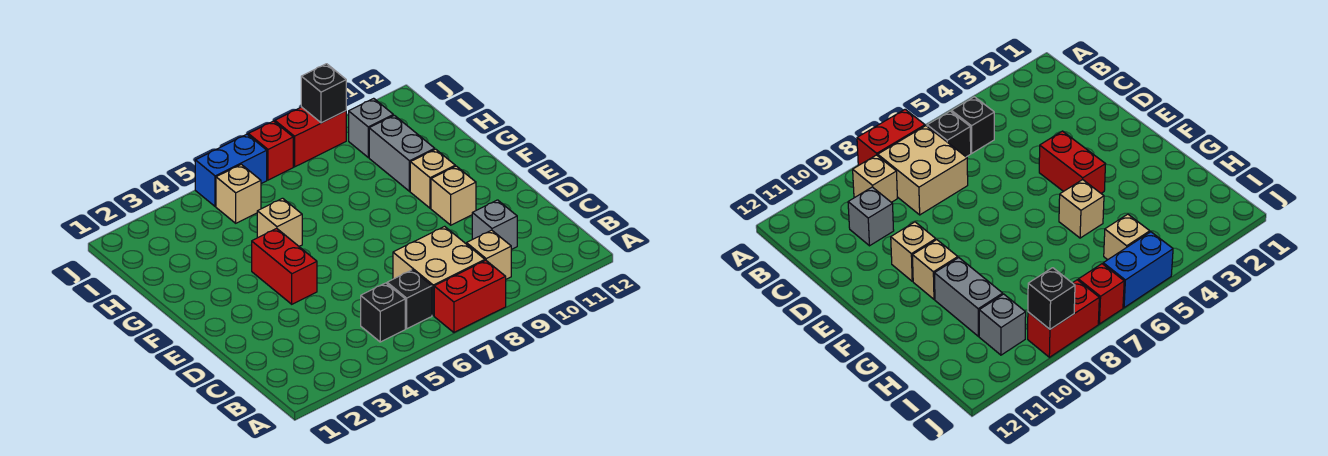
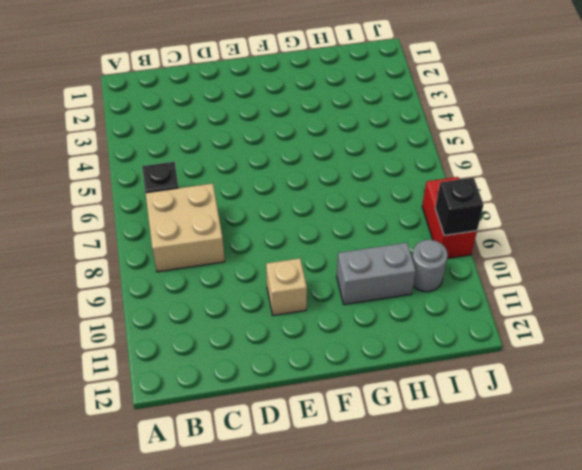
grey 1x1 round brick [412,240,448,292] -> grey 1x1 brick [349,98,393,157]
none -> red 1x2 brick [434,260,506,332]
none -> black 1x1 brick [361,283,405,342]
none -> tan 1x1 brick [467,230,511,279]

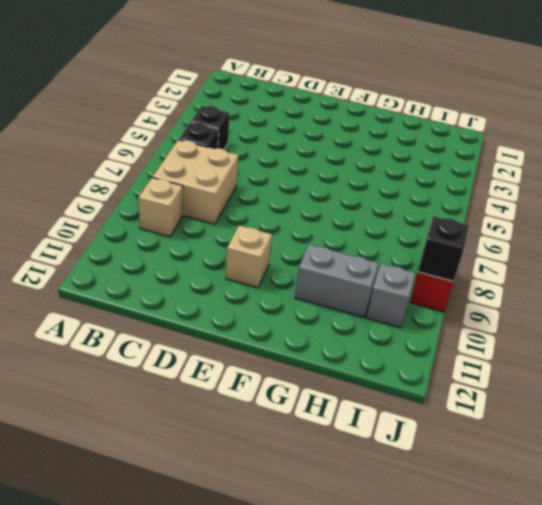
none -> red 1x2 brick [434,260,506,332]
none -> grey 1x1 brick [472,200,517,250]
none -> red 1x2 brick [252,228,317,304]

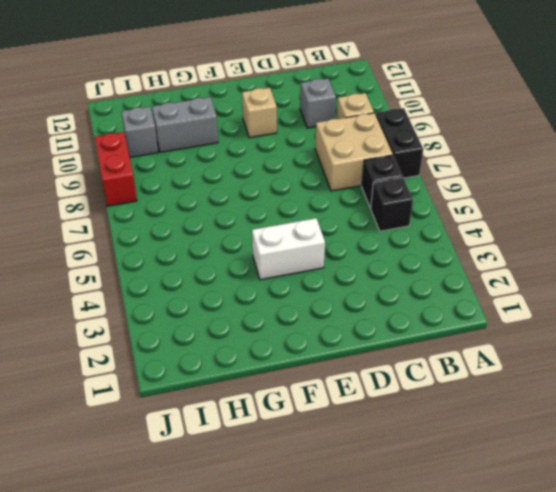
black 1x2 brick [376,108,423,178] -> red 1x2 brick [434,260,506,332]
white 1x2 brick [252,218,325,280] -> red 1x2 brick [252,228,317,304]
none -> tan 1x1 brick [410,149,455,208]
none -> tan 1x1 brick [257,198,302,246]
none -> tan 1x1 brick [216,164,261,223]

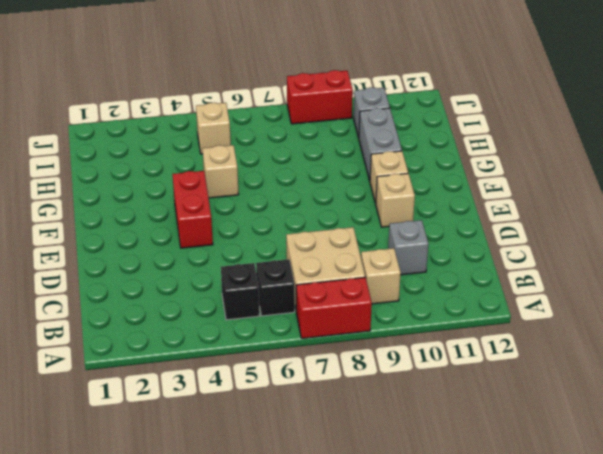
none -> blue 1x2 brick [195,134,267,207]
none -> red 1x1 brick [248,121,293,180]
none -> black 1x1 brick [301,64,346,123]

